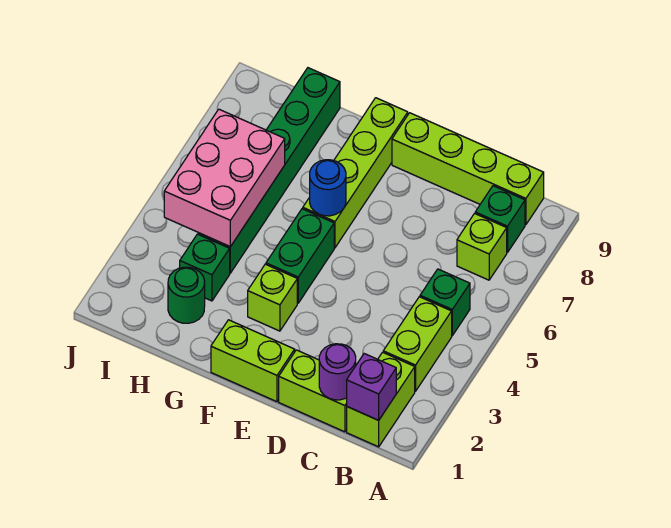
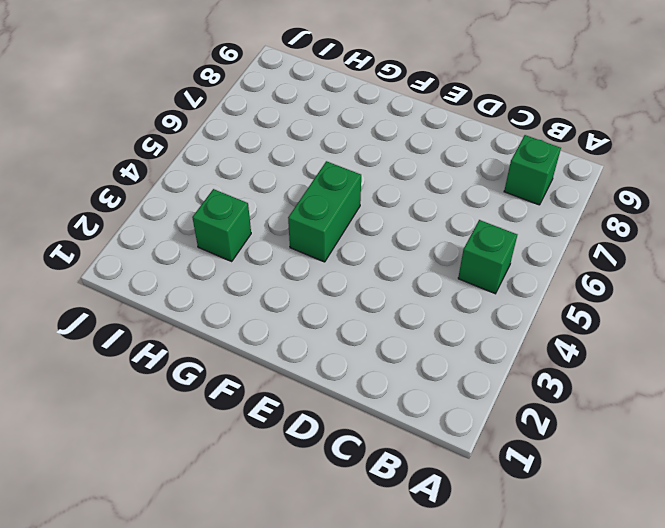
none -> lime 1x2 brick [347,352,415,447]
none -> lime 1x2 brick [383,297,452,391]
none -> lime 1x1 brick [457,214,507,280]

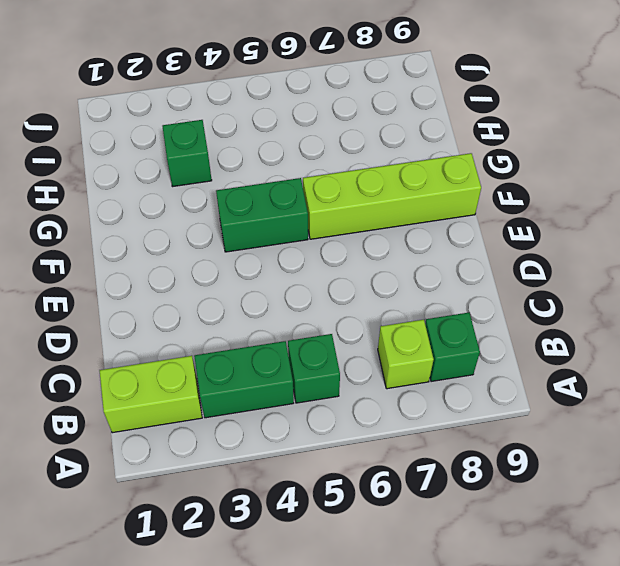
green 1x2 brick [194,341,294,418] -> lime 1x2 brick [383,297,452,391]
none -> lime 1x4 brick [392,113,544,225]
none -> lime 1x2 brick [279,350,347,432]
none -> lime 1x2 brick [211,320,295,402]

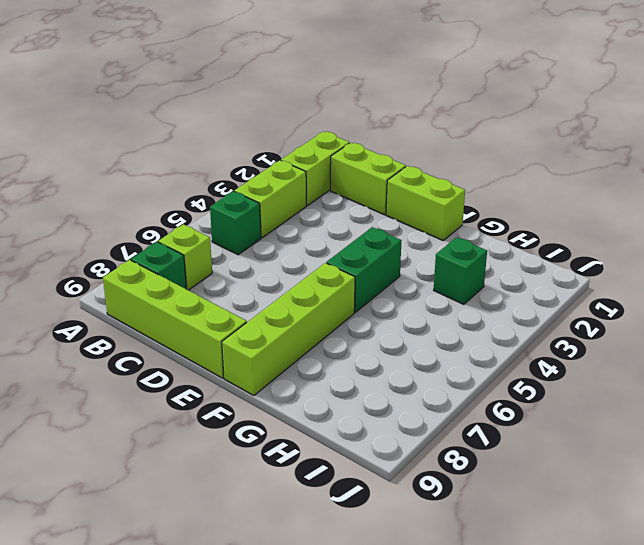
none -> lime 1x1 brick [248,264,297,331]
none -> green 1x1 round brick [168,267,205,323]
none -> green 1x6 brick [198,68,340,273]

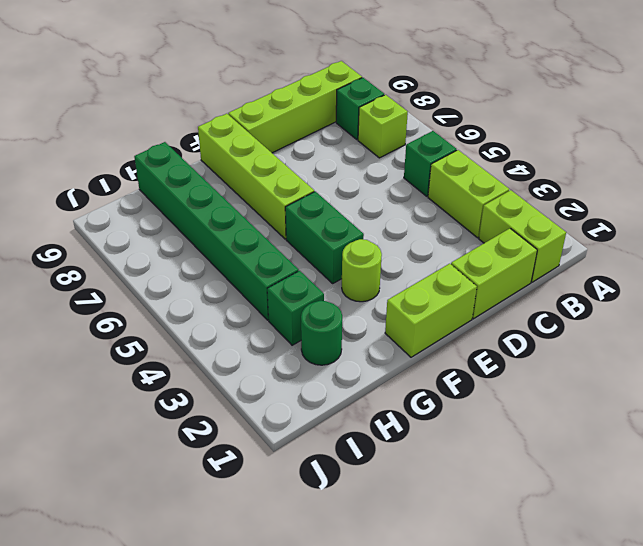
lime 1x1 round brick [342,239,382,302] -> lime 1x1 brick [248,264,297,331]
none -> purple 1x1 brick [347,354,396,420]
none -> purple 1x1 round brick [319,344,356,400]
none -> blue 1x1 round brick [310,160,346,216]

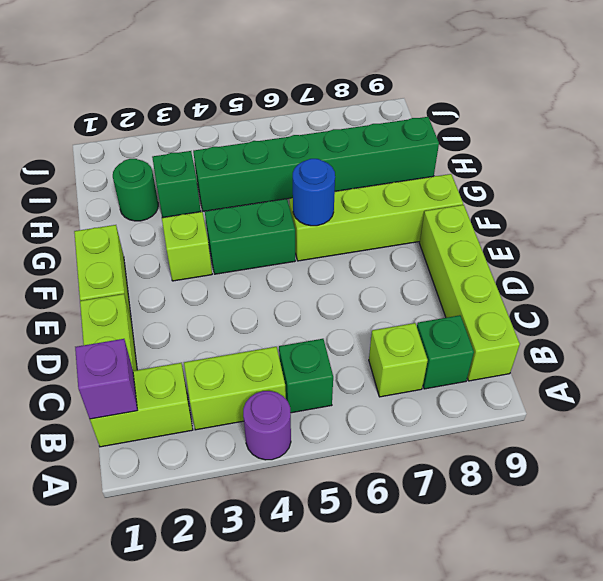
purple 1x1 round brick [243,391,291,460] -> purple 1x1 round brick moved to [319,344,356,400]
none -> pink 2x3 brick [164,109,285,247]

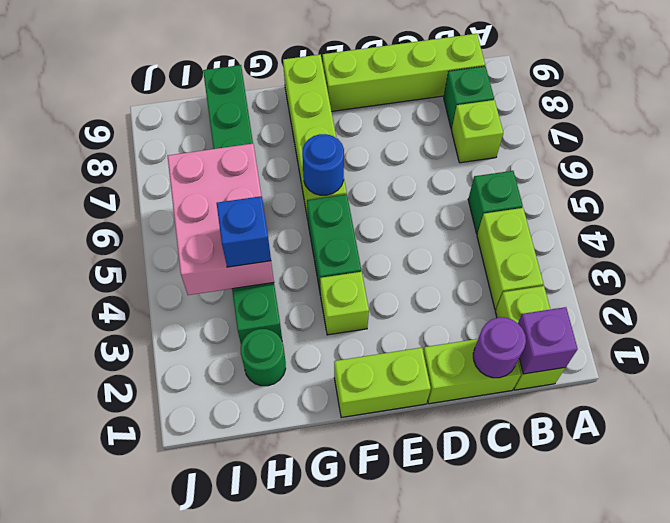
blue 1x1 brick [217,196,271,267] -> none

